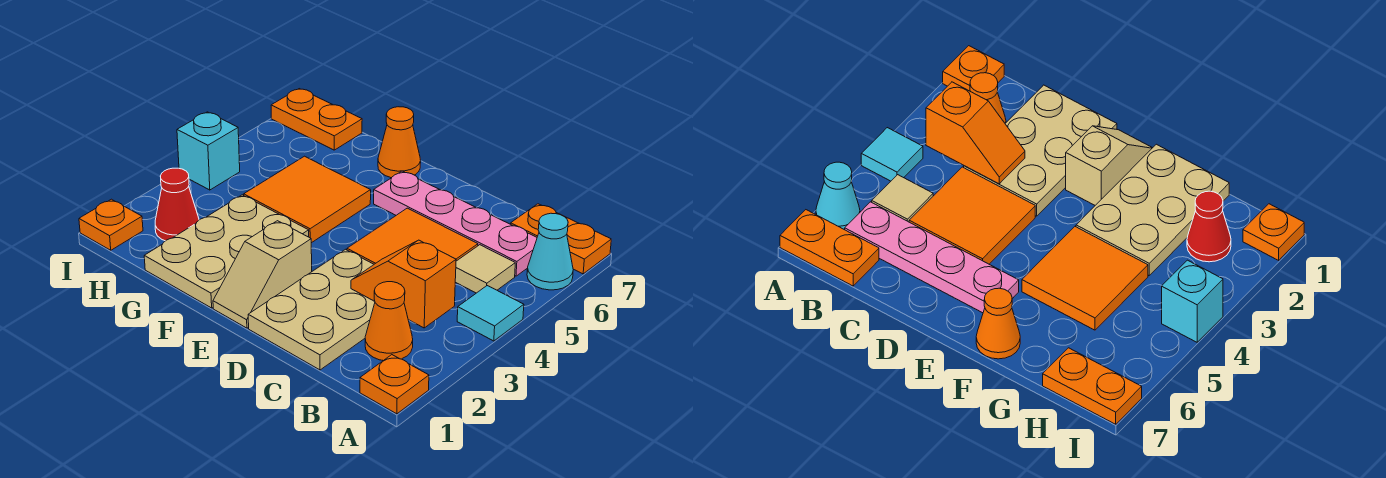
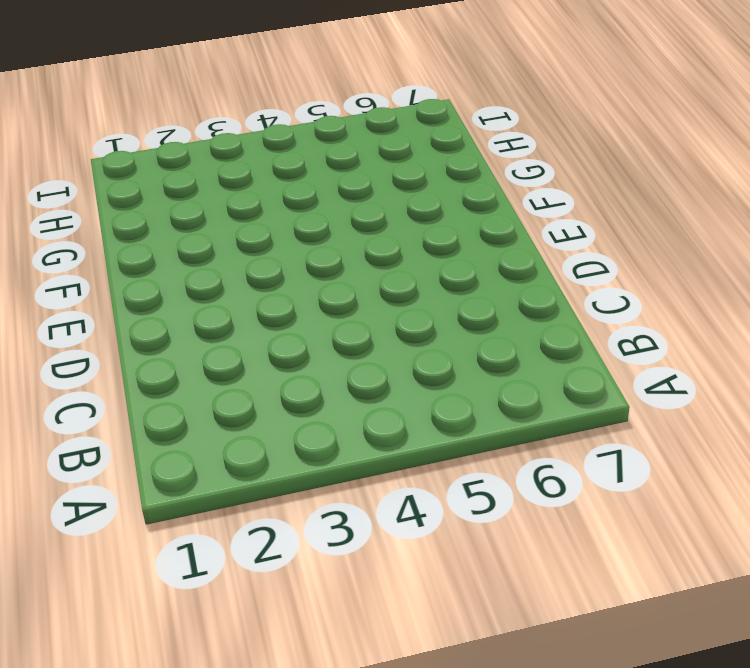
none -> orange 1x1 plate [360,355,429,414]
none -> cyan 1x1 tile [457,286,524,341]
none -> cyan 1x1 cone [527,213,573,290]

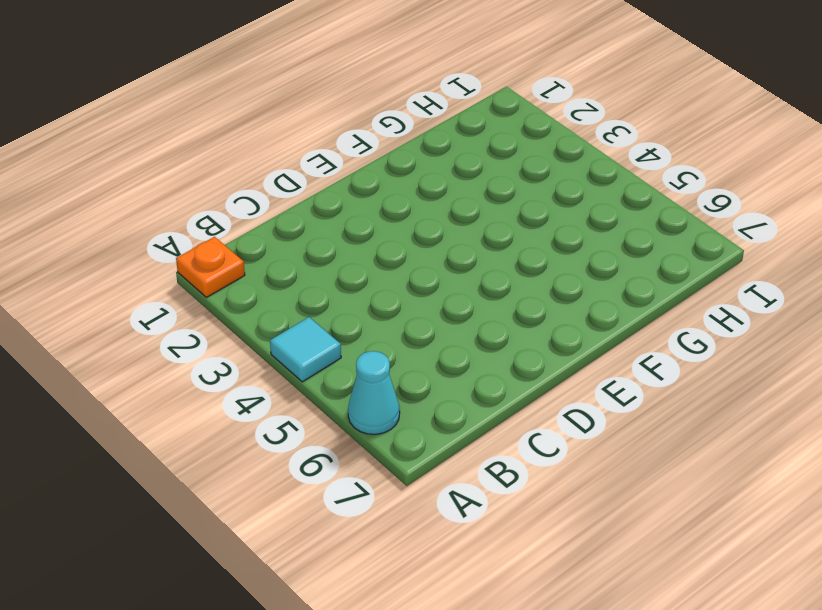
none -> orange 1x2 plate [511,204,611,274]
none -> orange 1x1 cone [365,282,413,361]
none -> tan 1x1 tile [455,245,515,293]

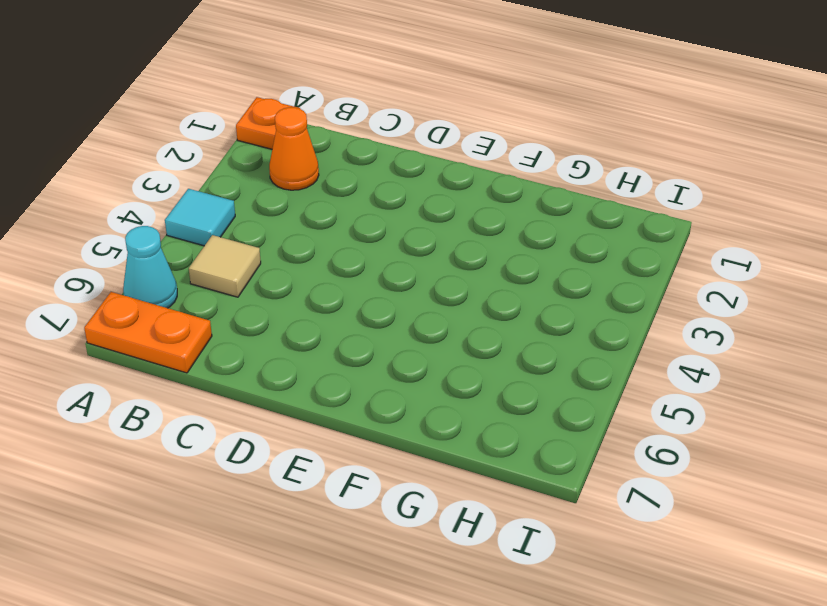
none -> pink 1x4 plate [374,171,537,276]
none -> tan 2x3 plate [248,249,375,370]
none -> orange 2x2 tile [347,208,478,264]

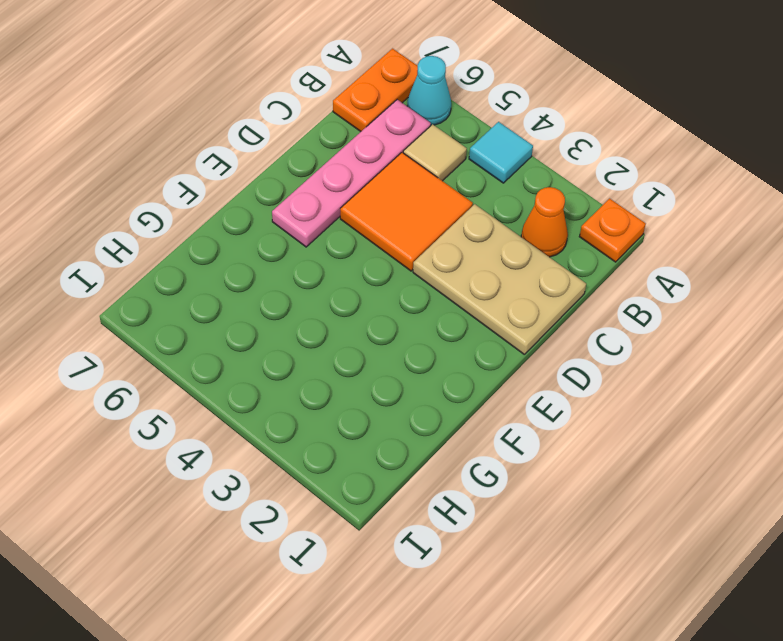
none -> tan 1x2 slope [213,221,312,328]
none -> tan 2x3 plate [144,195,309,308]
none -> orange 2x2 tile [244,156,371,243]

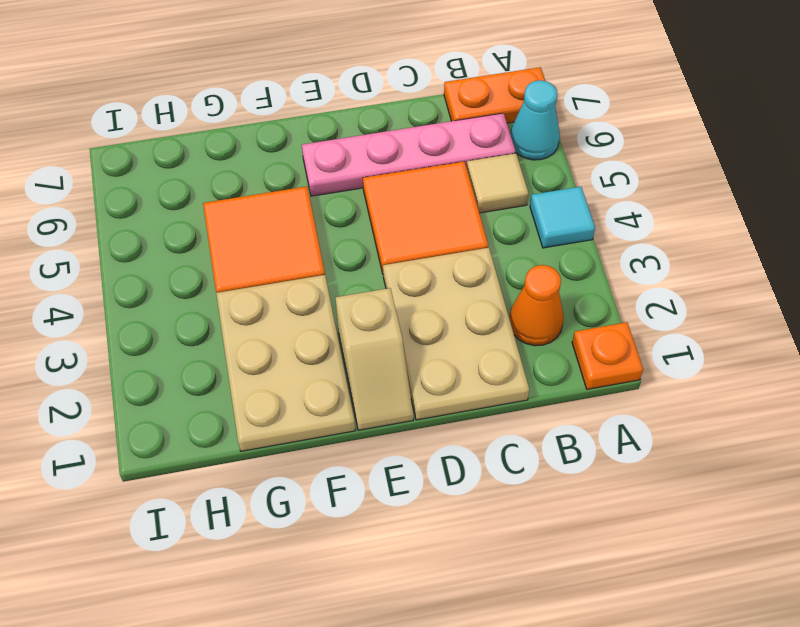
none -> orange 1x1 cone [378,107,421,178]
none -> red 1x1 cone [155,168,199,241]
none -> orange 1x2 plate [271,89,362,150]

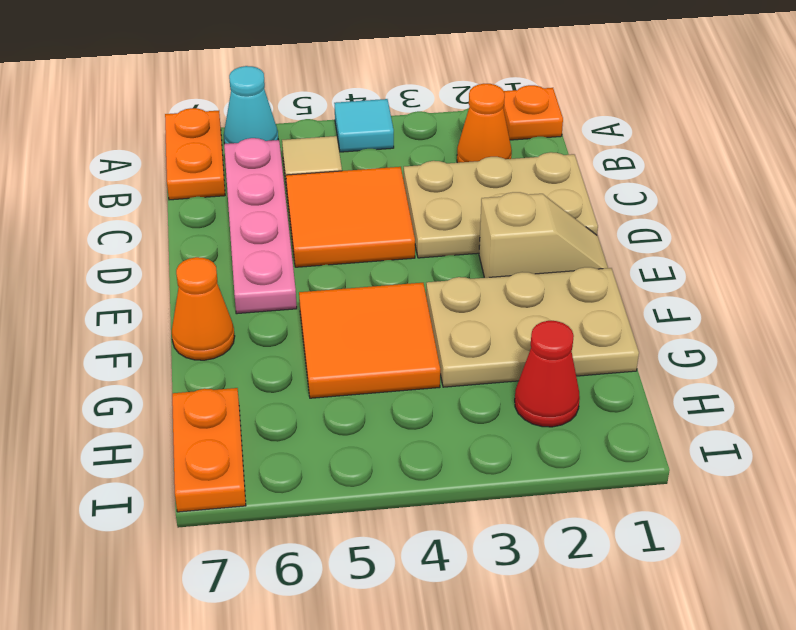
none -> orange 1x1 plate [79,199,143,250]
none -> cyan 1x1 brick [177,112,240,190]
none -> orange 1x2 slope [351,240,456,328]

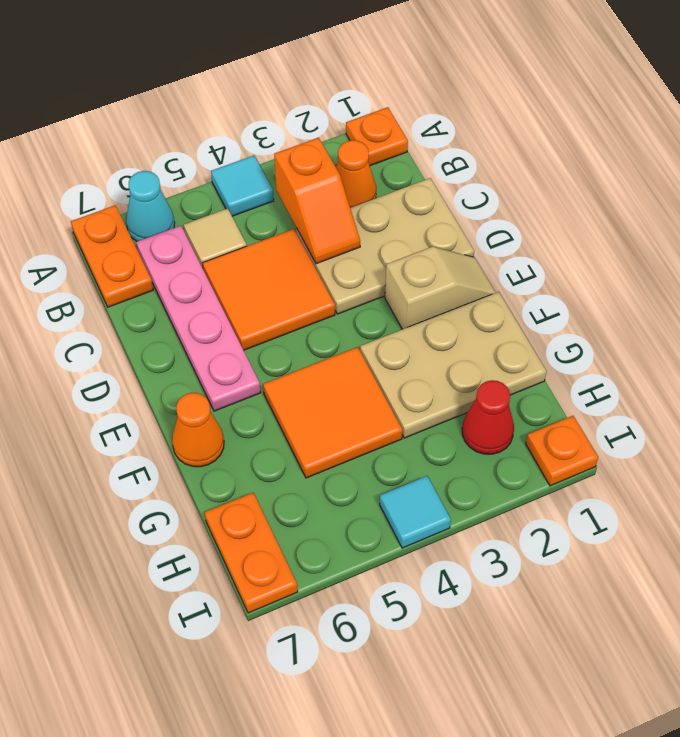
cyan 1x1 tile [380,476,451,548] -> cyan 1x1 brick [177,112,240,190]

